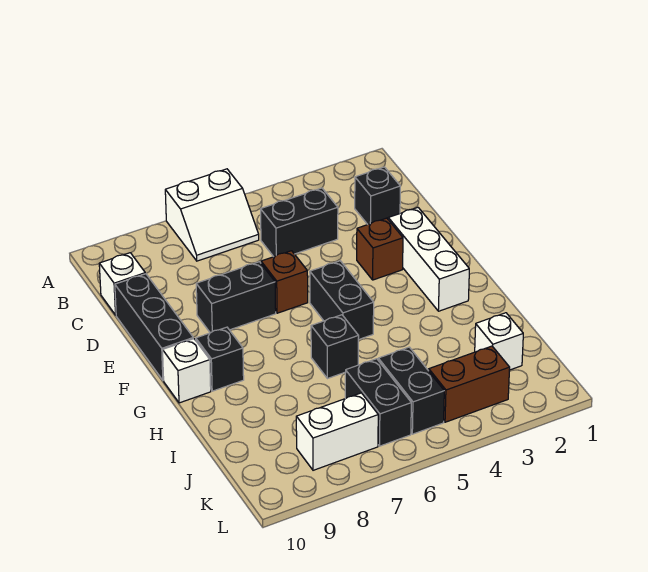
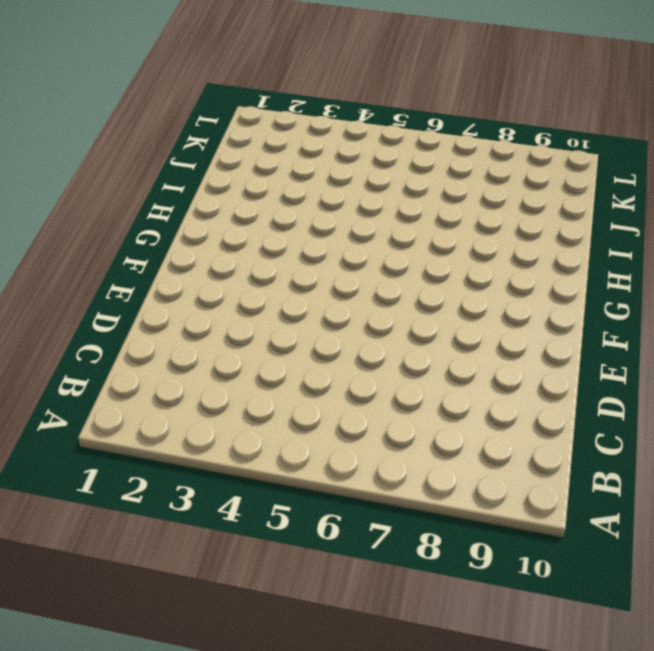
none -> white 2x2 slope [165,169,259,261]
none -> black 1x1 brick [355,167,400,224]
none -> black 1x2 brick [261,188,338,257]

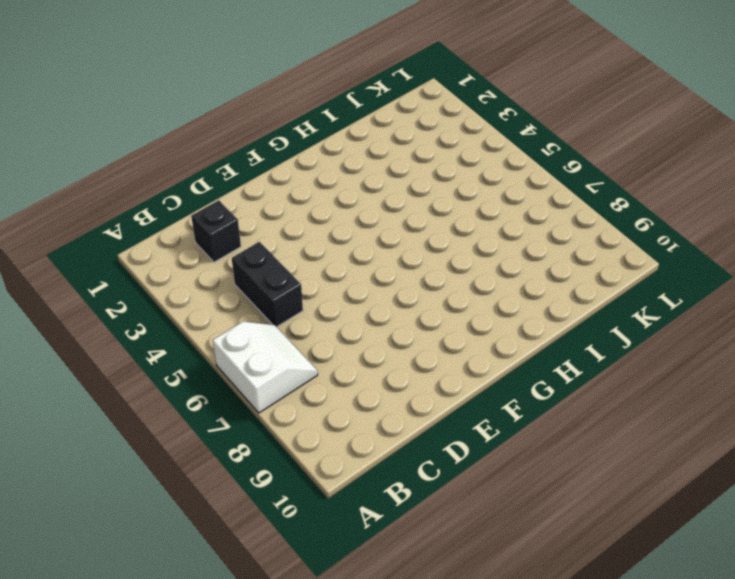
none -> white 1x1 brick [99,253,145,315]
none -> black 1x3 brick [115,274,193,381]
none -> white 1x3 brick [388,208,469,311]

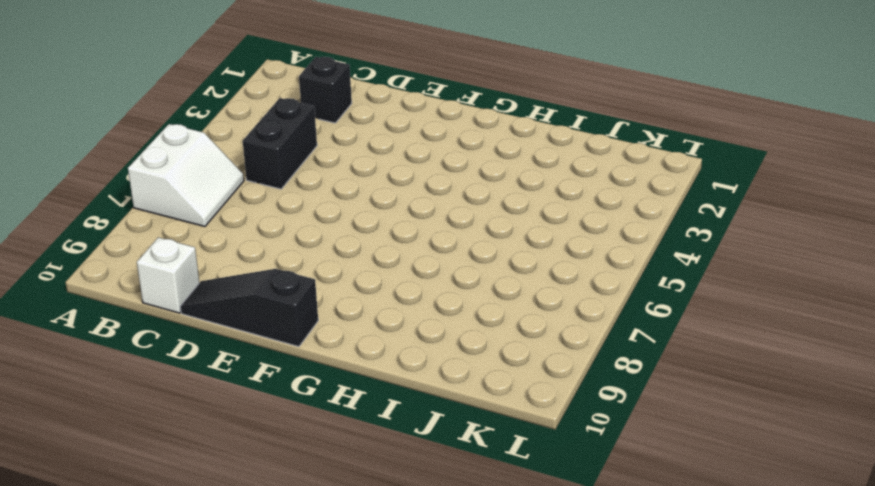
black 1x3 slope [180,269,318,347] -> black 1x3 brick [115,274,193,381]
none -> white 1x3 brick [388,208,469,311]
none -> brown 1x1 brick [357,218,403,280]
none -> brown 1x1 brick [261,251,308,313]

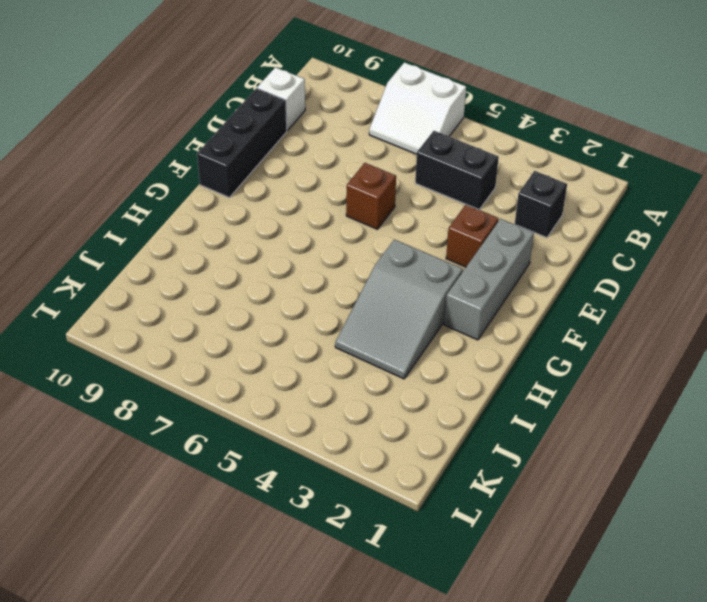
grey 1x3 brick [444,219,534,340] -> white 1x3 brick [388,208,469,311]
grey 2x3 slope [335,240,463,379] -> none
none -> black 1x2 brick [196,262,276,333]
none -> black 1x2 brick [310,261,374,340]
none -> black 1x1 brick [196,327,244,391]

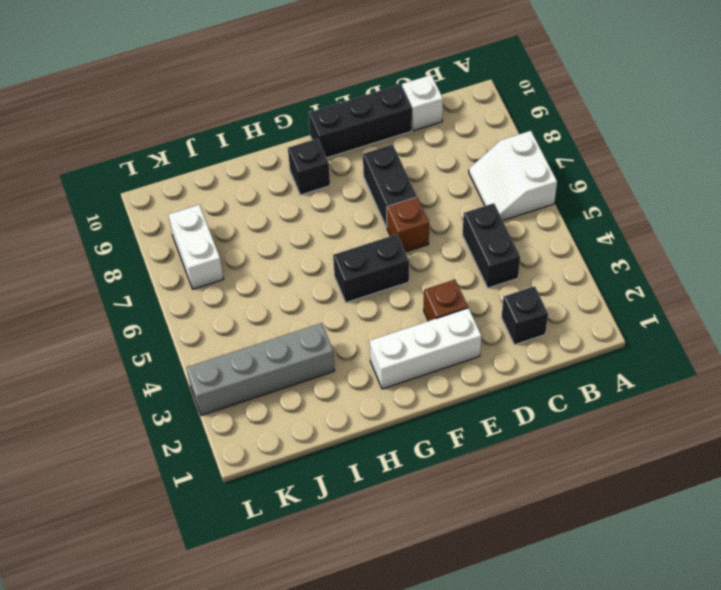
grey 1x4 brick [186,323,335,416] -> brown 1x2 brick [429,346,510,422]
none -> white 1x1 brick [163,339,211,403]
none -> black 1x1 brick [311,315,359,379]
none -> white 1x1 brick [475,313,523,370]

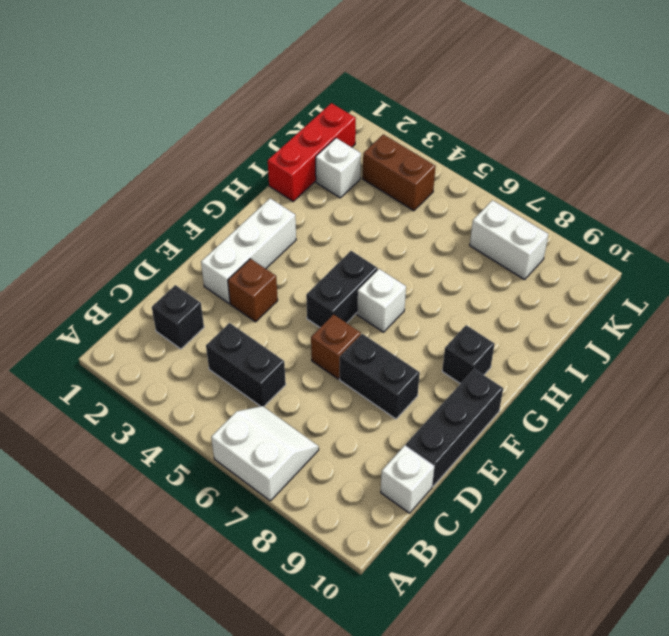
white 1x1 brick [357,269,406,332] -> white 1x1 brick moved to [163,339,211,403]
red 1x3 brick [268,103,356,201] -> none
none -> black 1x1 brick [311,315,359,379]
none -> black 1x2 brick [378,347,444,434]
none -> black 1x2 brick [345,359,411,446]

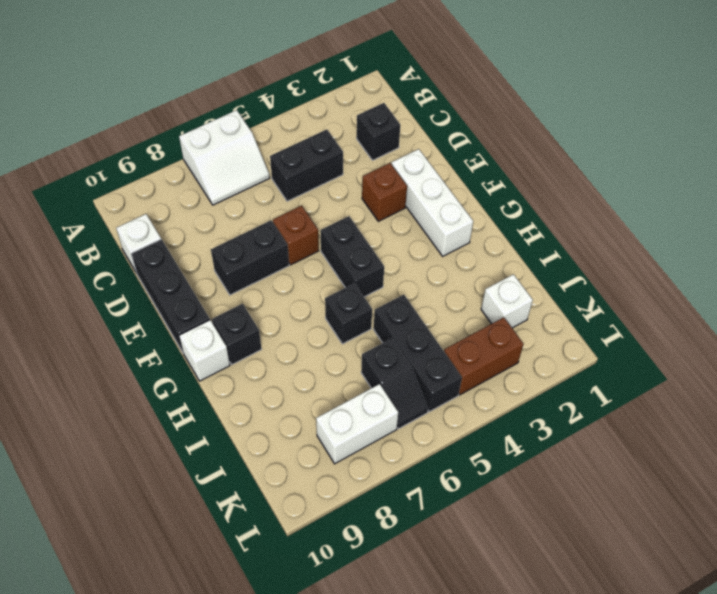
black 1x3 brick [374,295,462,412] -> black 1x2 brick [378,347,444,434]
black 1x2 slope [361,339,428,429] -> black 1x2 brick [345,359,411,446]

